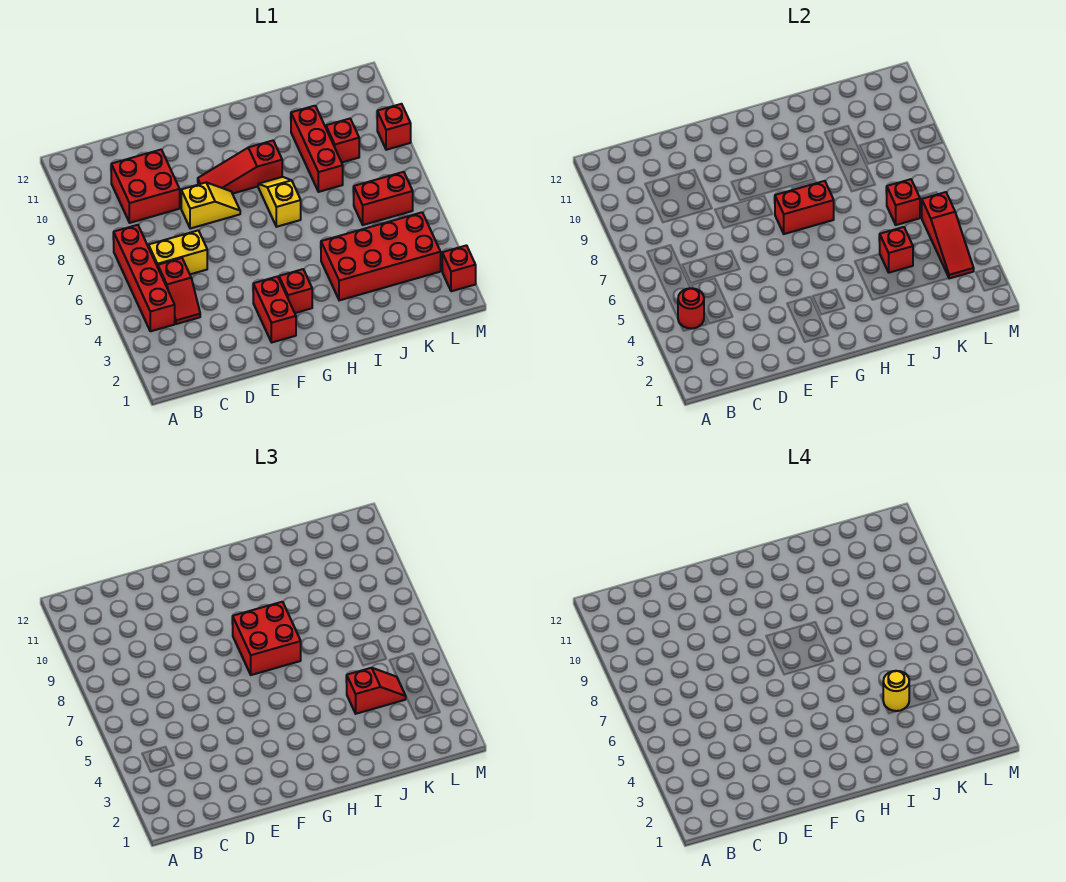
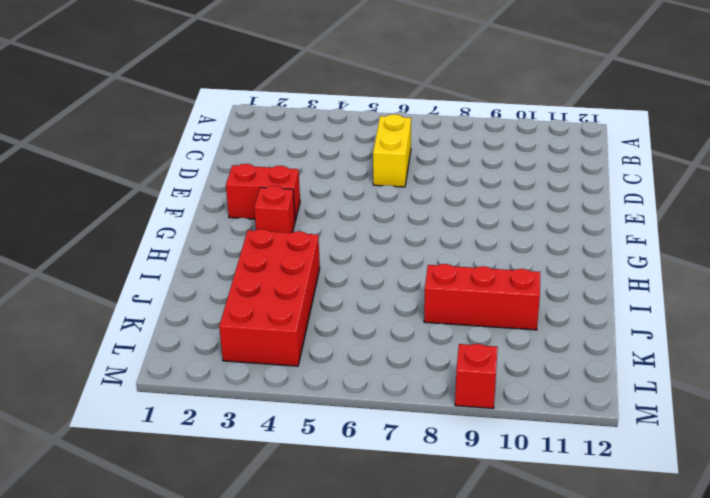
none -> red 1x4 brick [114,225,175,331]
none -> red 1x2 slope [158,258,200,324]
none -> red 2x2 brick [111,150,180,223]

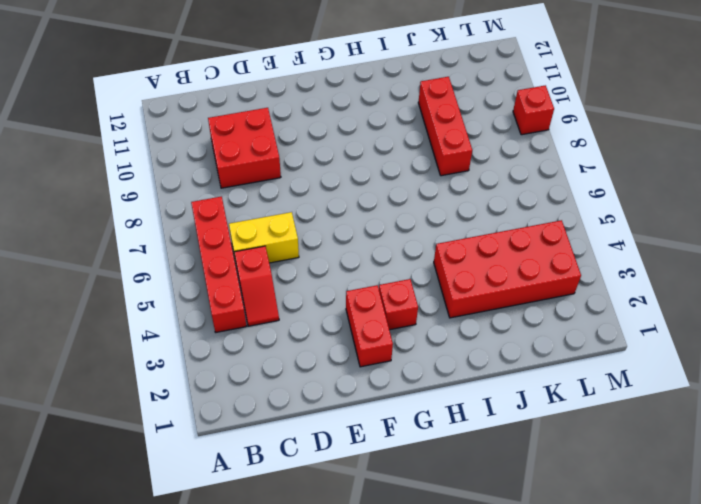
none -> yellow 1x2 slope [181,183,240,229]
none -> red 1x3 slope [198,141,282,194]
none -> yellow 1x2 slope [258,177,301,227]

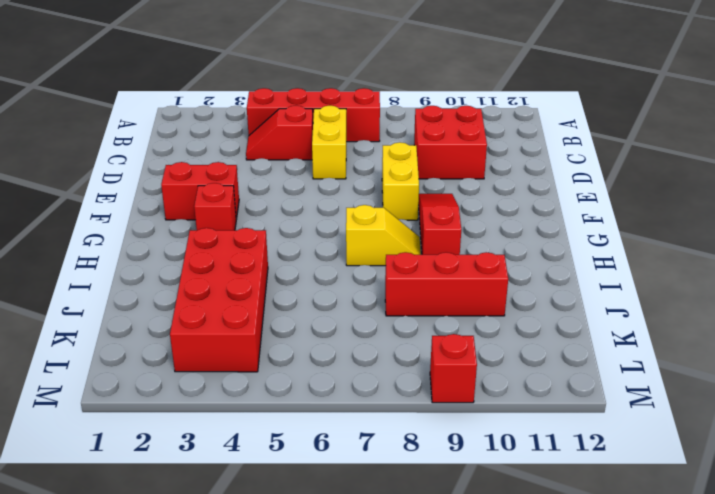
yellow 1x2 brick [382,142,419,220] -> yellow 1x2 slope [181,183,240,229]
none -> red 1x2 brick [354,172,413,225]
none -> red 1x1 brick [326,119,359,162]
none -> red 1x1 brick [442,245,476,291]

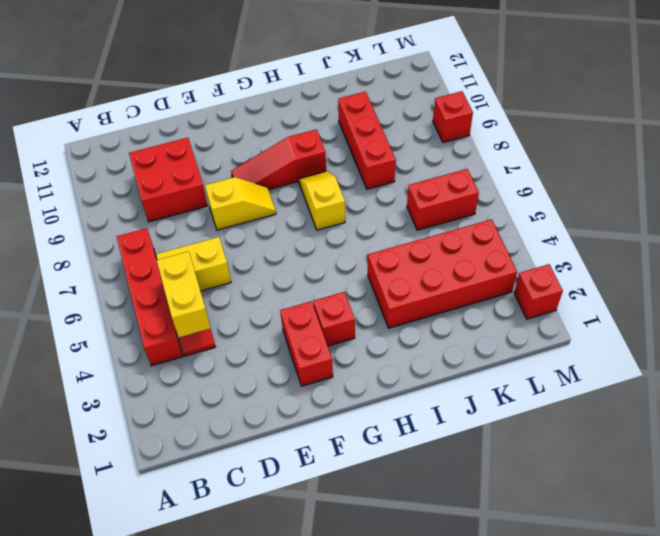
yellow 1x2 brick [156,251,211,338] -> none
none -> red 1x1 brick [326,119,359,162]
none -> red 1x1 round brick [678,288,704,329]
none -> red 1x2 brick [775,181,834,234]

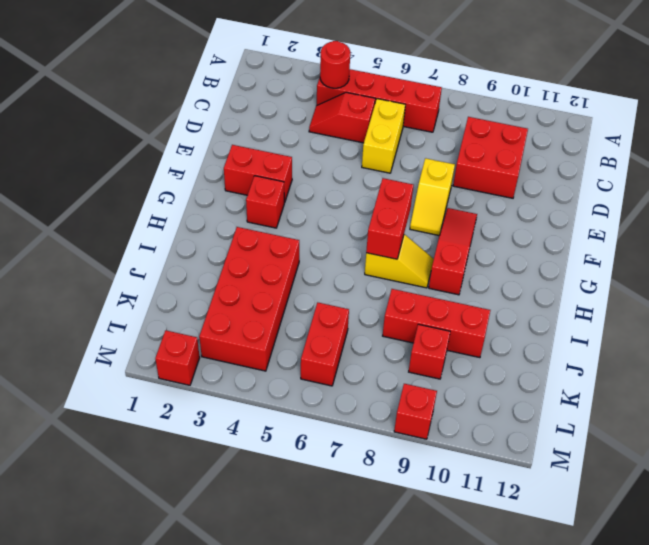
none -> red 1x1 brick [880,227,913,273]
none -> red 1x1 brick [887,179,920,225]
none -> red 1x3 slope [922,192,974,278]

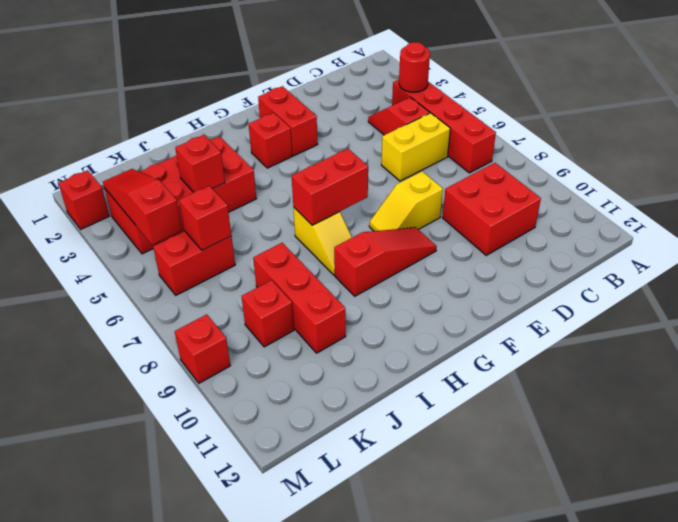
none -> red 2x2 brick [233,602,301,675]
none -> red 1x2 slope [347,668,406,714]
none -> yellow 1x1 round brick [883,671,909,711]

